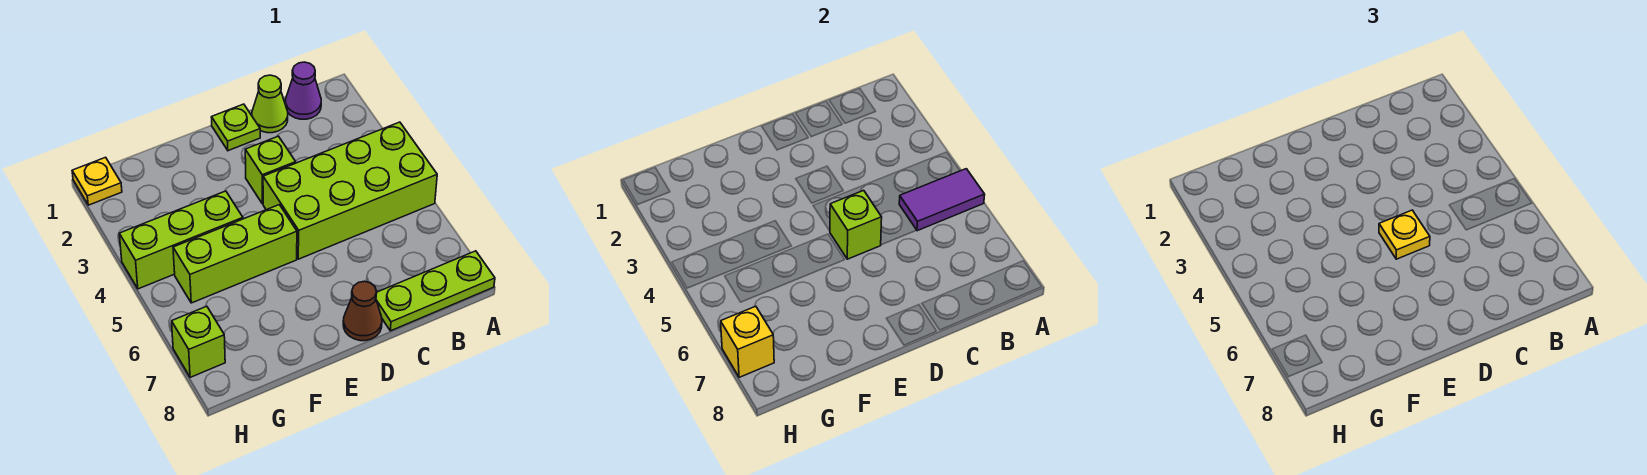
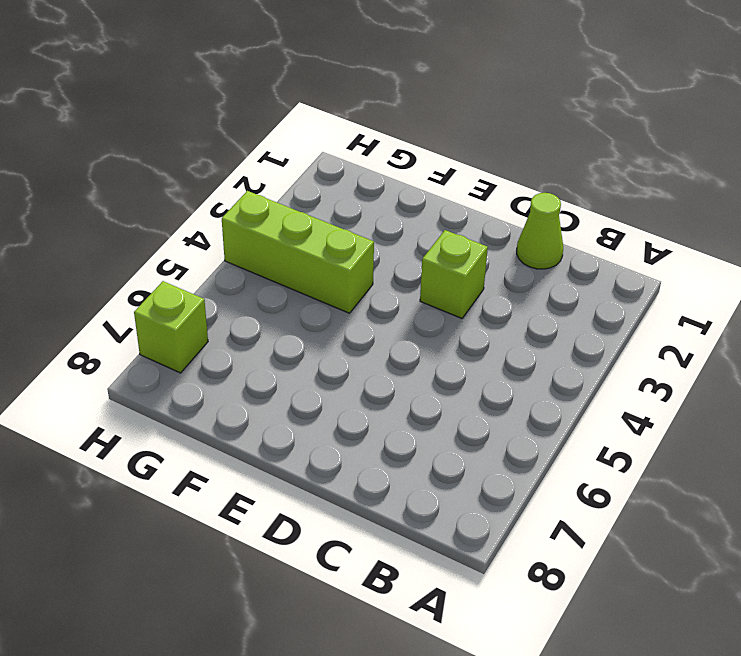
none -> lime 2x4 brick [263,122,437,259]
none -> lime 1x3 plate [376,251,495,331]
none -> purple 1x1 cone [286,62,321,119]

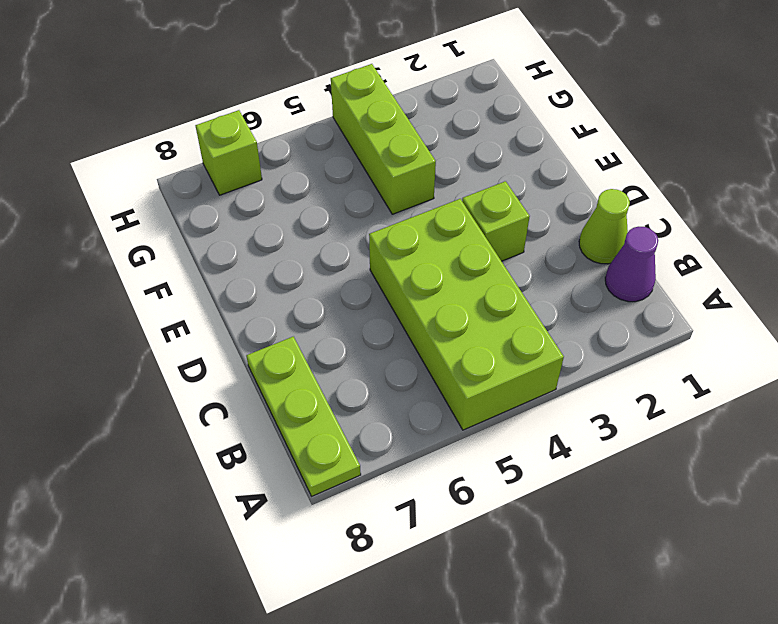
none -> lime 1x1 plate [211,104,260,151]
none -> brown 1x1 cone [343,281,382,341]
none -> lime 1x3 brick [173,205,297,303]

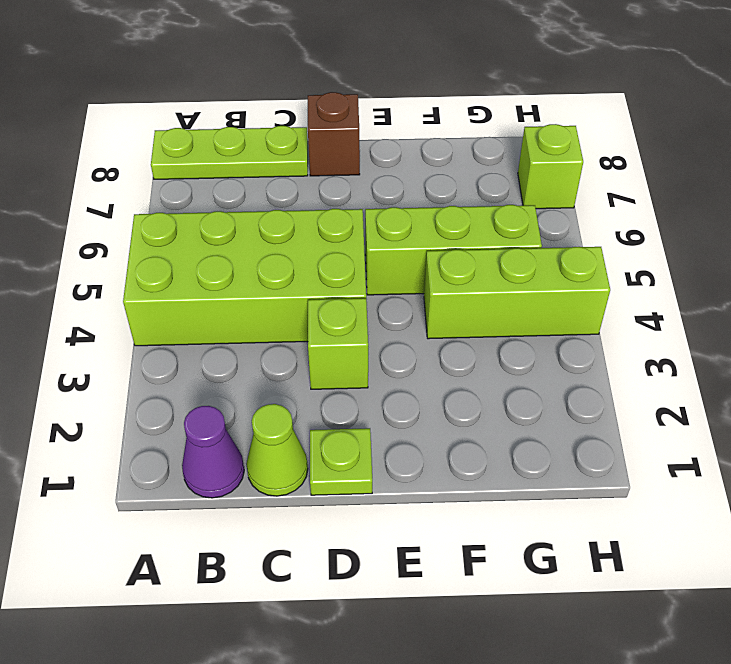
brown 1x1 brick [308,92,360,176] -> brown 1x1 cone [343,281,382,341]
none -> yellow 1x1 plate [72,157,122,205]
none -> purple 1x2 tile [899,169,985,231]
none -> lime 1x1 brick [830,190,882,259]

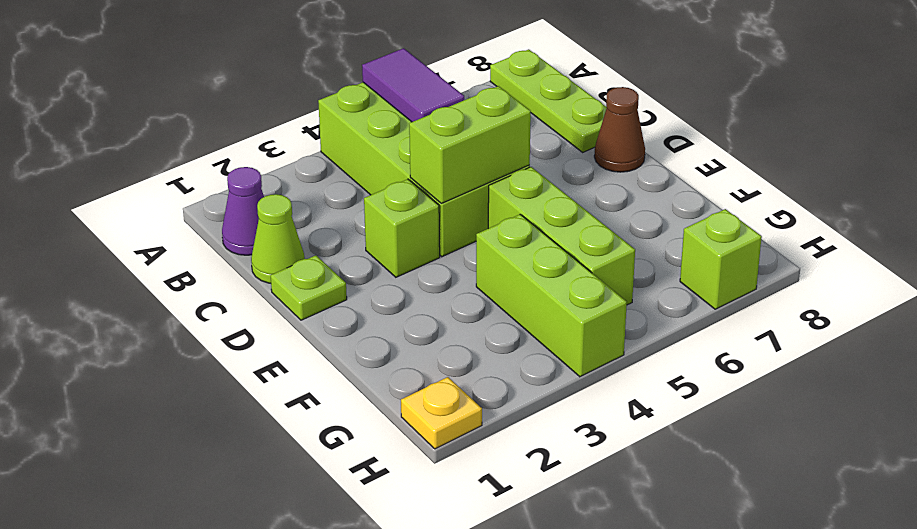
lime 1x2 brick [409,86,531,203] -> lime 1x1 brick [830,190,882,259]
none -> yellow 1x1 brick [721,306,774,377]
none -> yellow 1x1 plate [1379,210,1430,259]

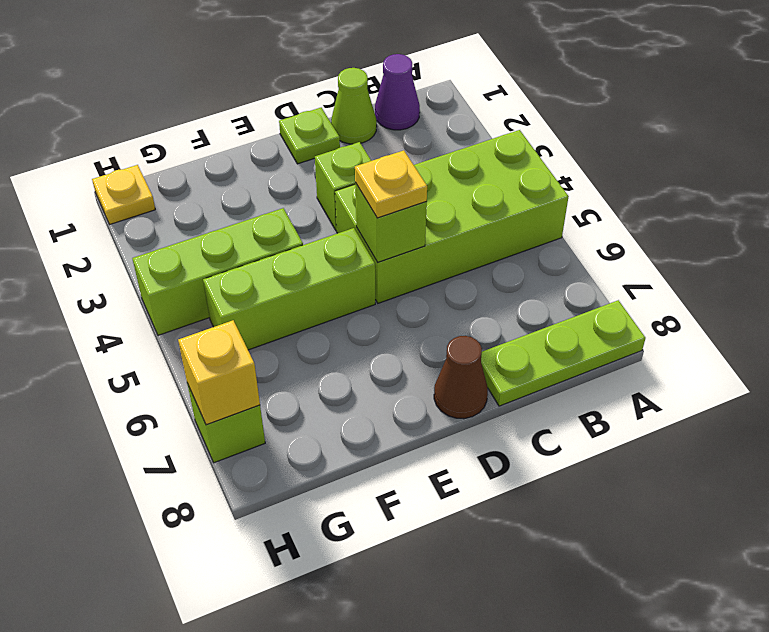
none -> purple 1x2 tile [899,169,985,231]

